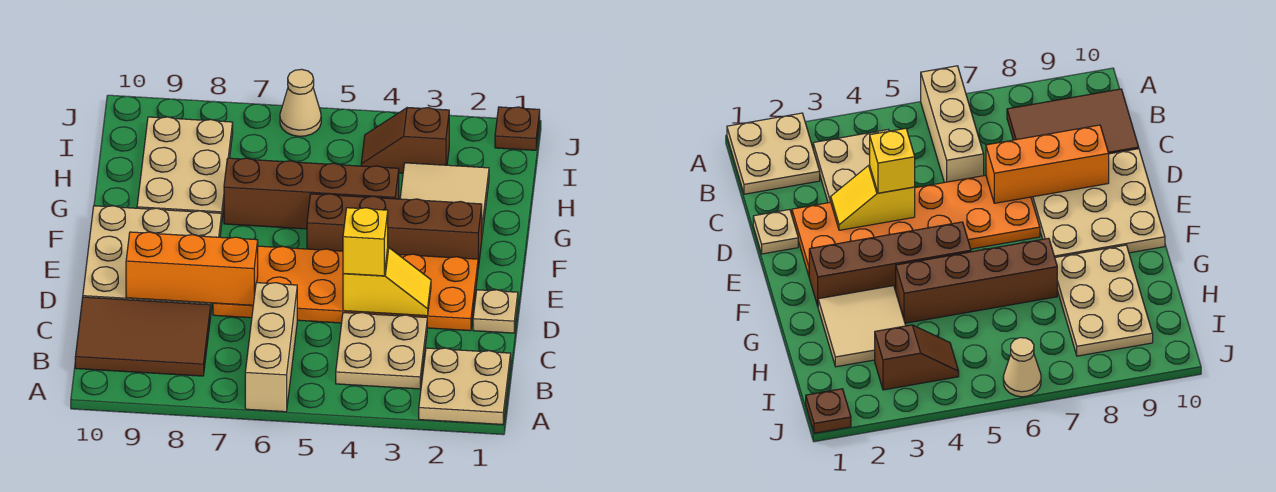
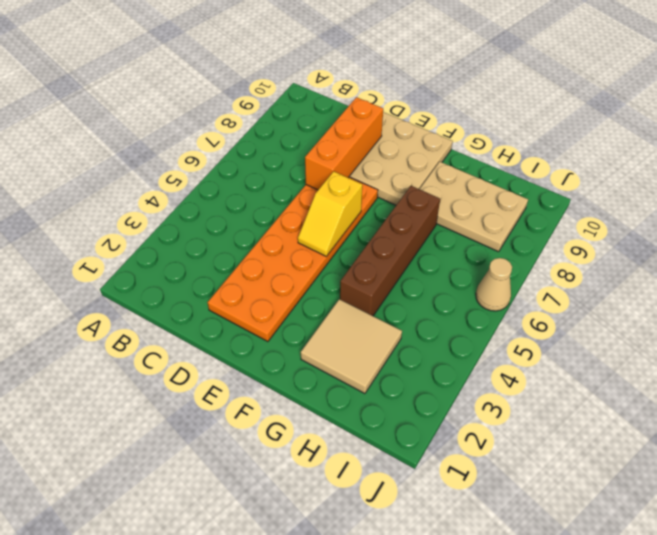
yellow 1x2 slope [298,171,362,256] -> yellow 1x2 slope moved to [343,247,431,316]
none -> tan 2x2 plate [419,348,511,425]
none -> tan 1x3 brick [245,283,297,412]
none -> tan 2x2 plate [336,313,427,389]

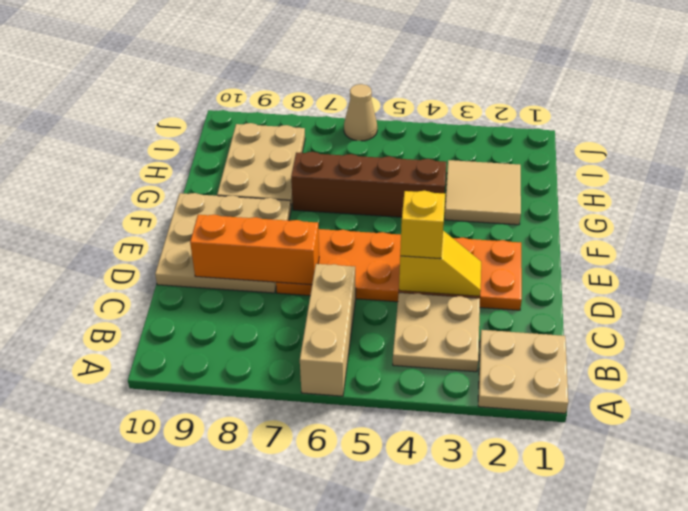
none -> brown 2x3 tile [75,297,211,376]
none -> tan 1x1 plate [473,290,518,333]
none -> brown 1x4 brick [307,194,482,268]

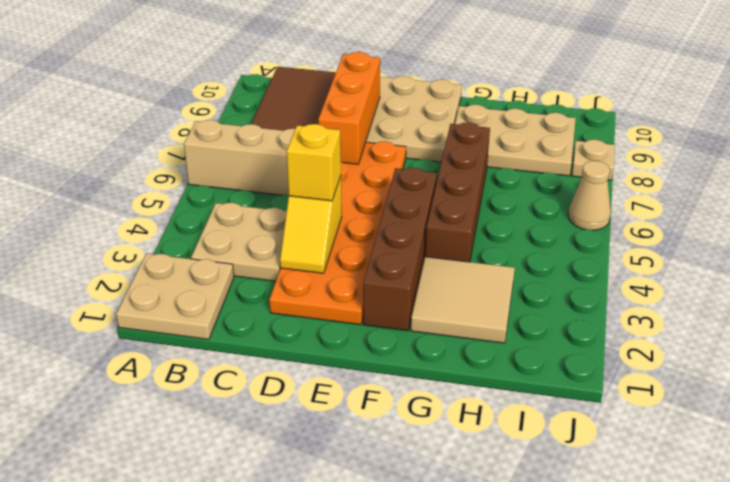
tan 1x1 plate [572,140,615,180] -> tan 1x1 plate moved to [473,290,518,333]
none -> brown 1x2 slope [361,108,449,173]
none -> brown 1x1 plate [495,107,540,150]

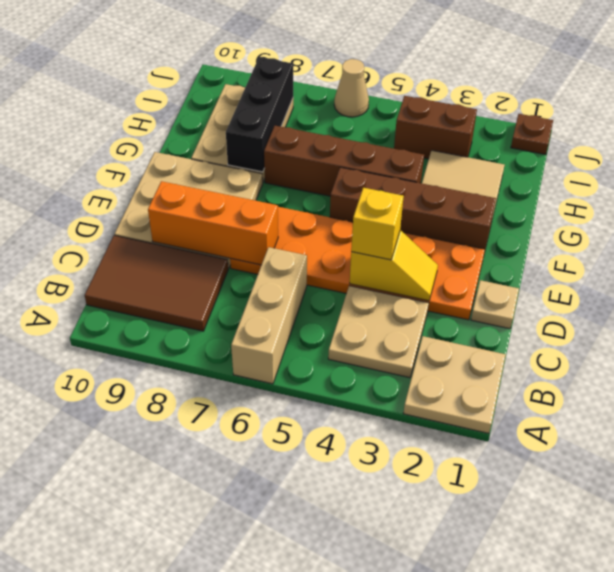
black 1x3 brick [226,57,293,172] -> none
brown 1x2 brick [394,96,477,159] -> brown 1x2 slope [361,108,449,173]

